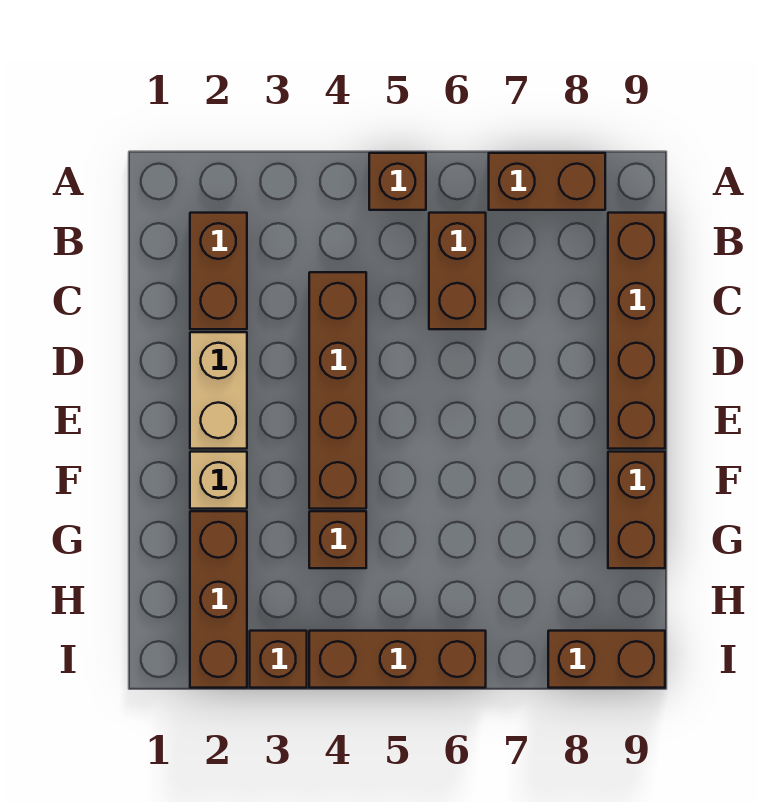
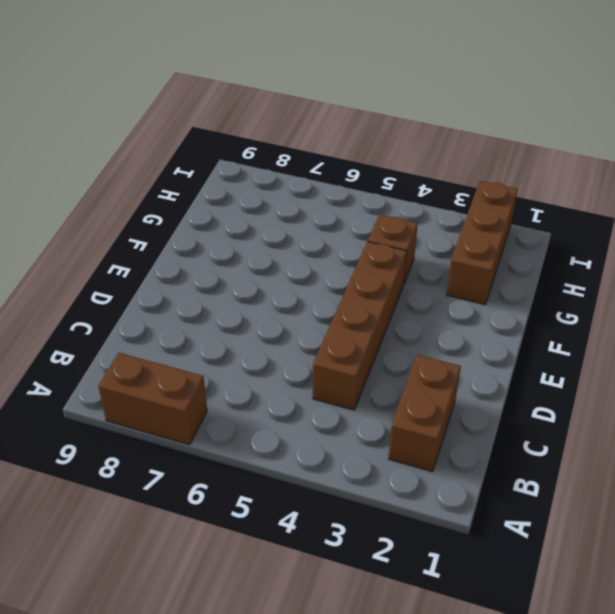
none -> brown 1x1 brick [369,153,426,210]
none -> brown 1x2 brick [429,213,486,329]
none -> brown 1x4 brick [608,213,665,449]

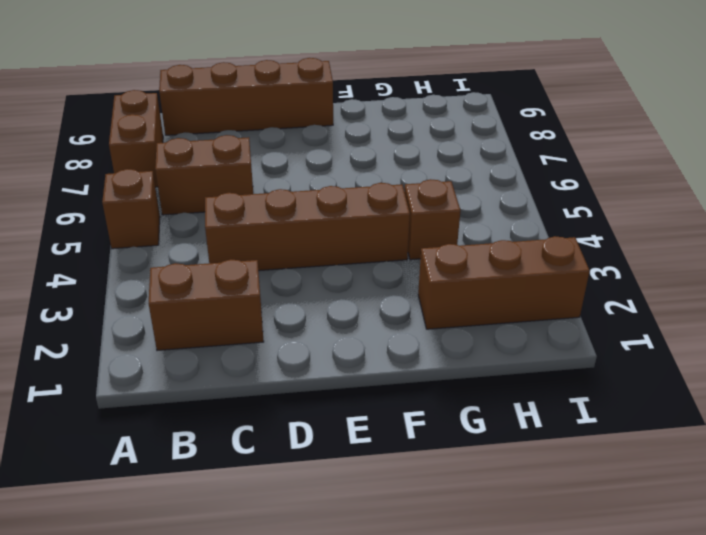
none -> tan 1x2 brick [190,332,247,449]
none -> tan 1x1 brick [190,452,247,509]
none -> brown 1x2 brick [608,452,665,568]

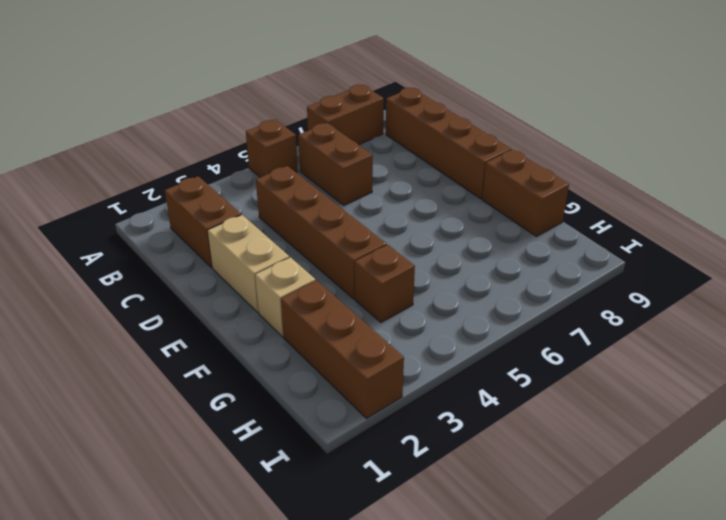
none -> brown 1x1 brick [250,631,307,688]
none -> brown 1x3 brick [309,631,486,688]
none -> brown 1x2 brick [548,631,665,688]

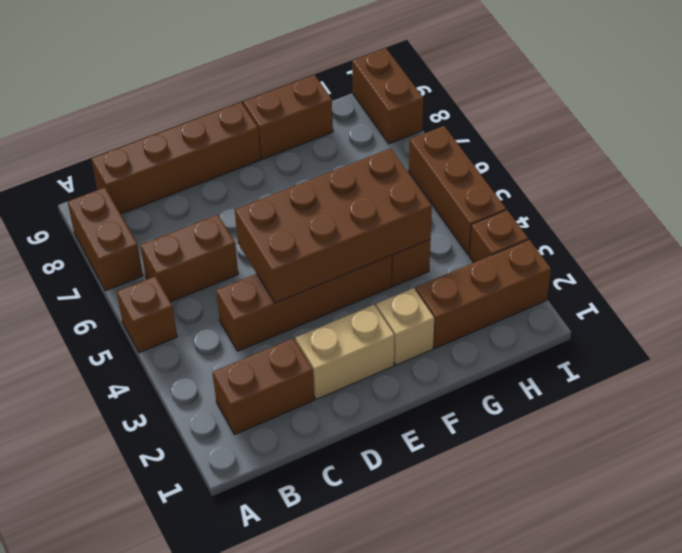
brown 2x4 brick [235,148,432,303] -> none

